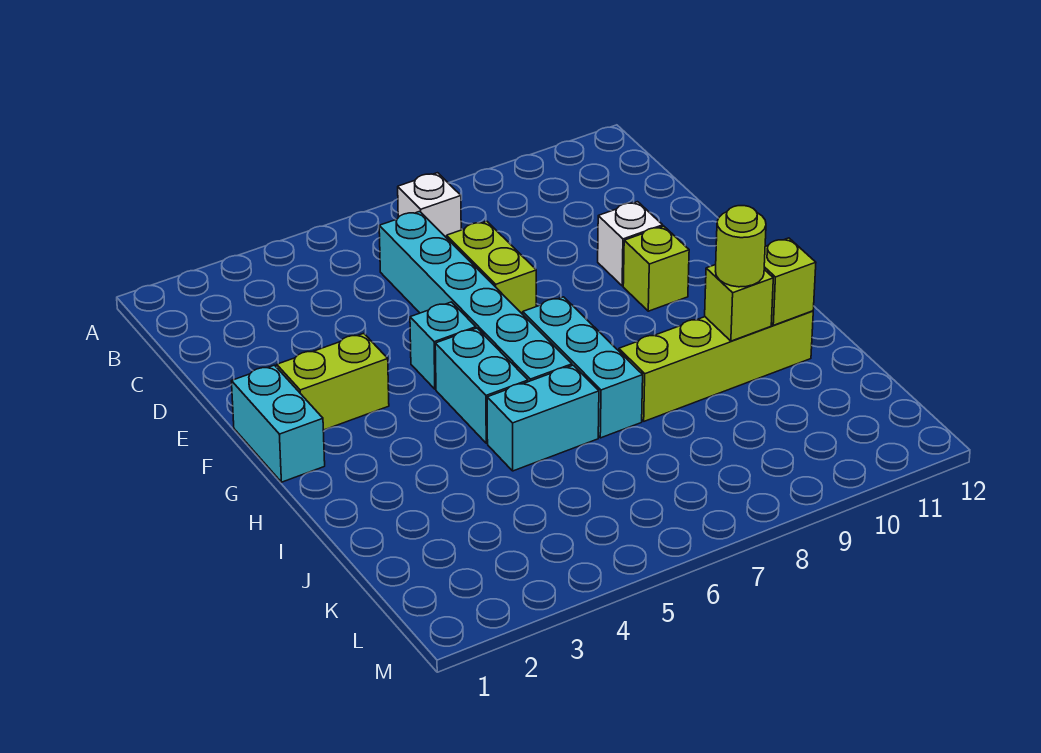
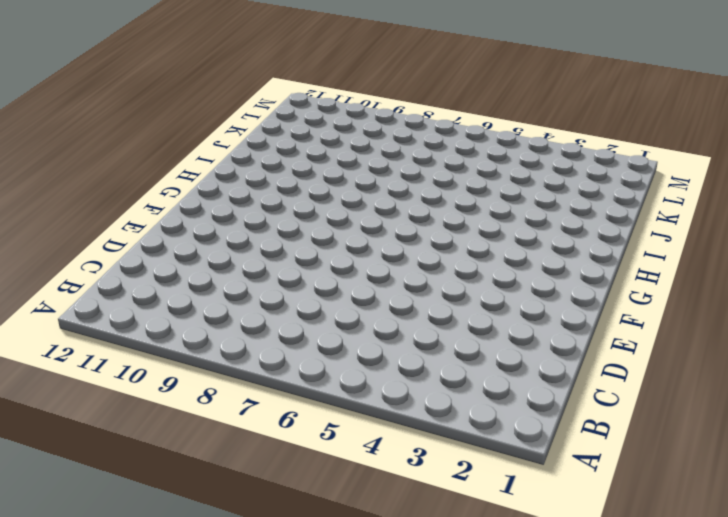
none -> white 1x1 brick [398,173,461,238]
none -> cyan 1x6 brick [379,211,572,382]
none -> lime 1x2 brick [447,221,536,314]

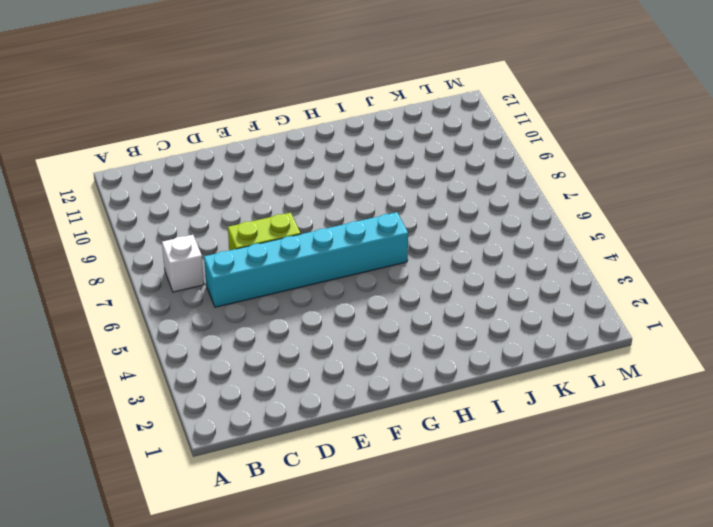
none -> white 1x1 brick [598,202,663,286]
none -> cyan 1x2 brick [232,365,325,482]
none -> lime 1x2 brick [277,333,389,430]

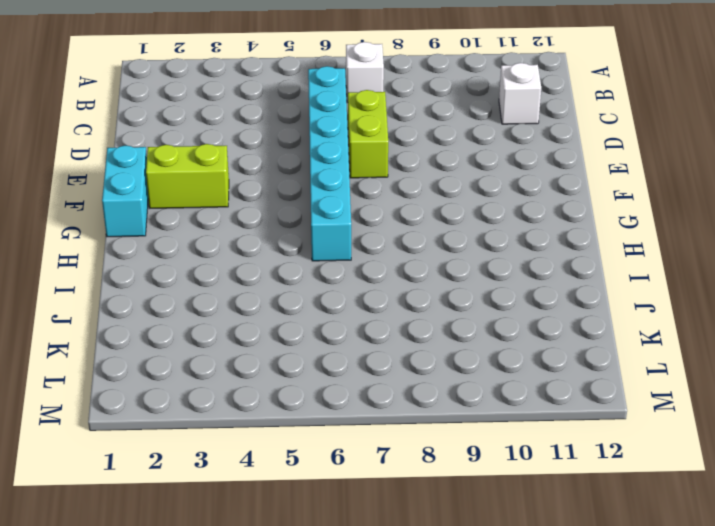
white 1x1 brick [499,63,541,124] -> white 1x1 brick moved to [598,202,663,286]
none -> cyan 1x1 brick [410,302,476,389]
none -> lime 1x1 brick [623,226,689,311]
none -> cyan 1x2 brick [435,328,528,443]

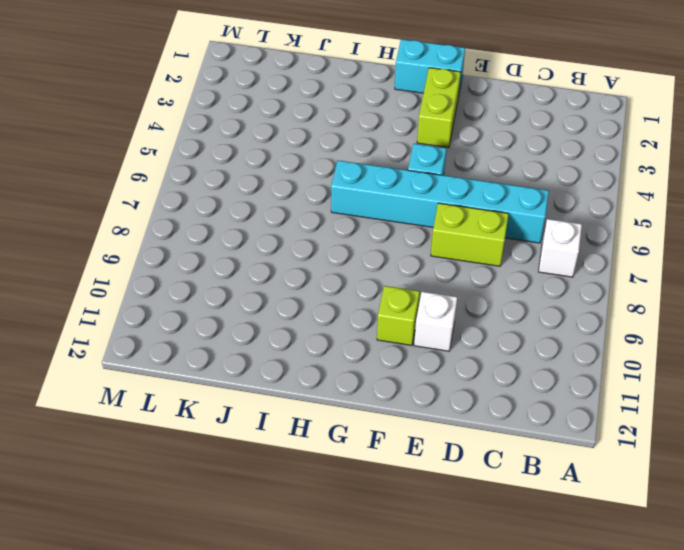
none -> cyan 1x2 brick [435,328,528,443]
none -> cyan 1x3 brick [523,297,643,438]
none -> cyan 1x2 brick [487,365,599,471]

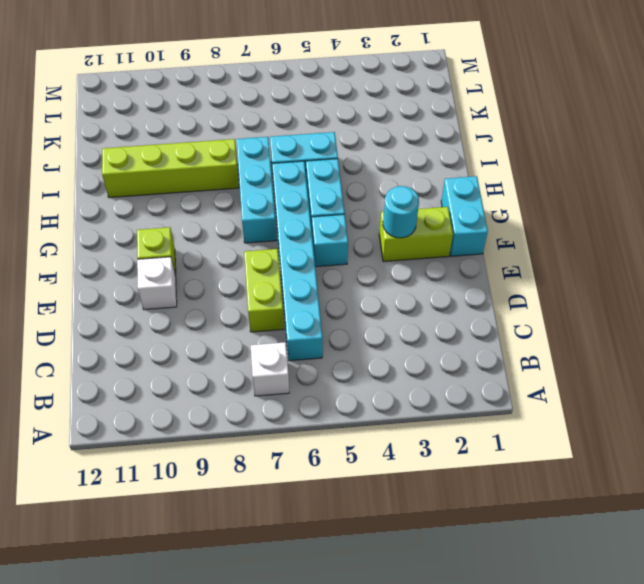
cyan 1x1 round brick [383,186,419,238] -> none
none -> lime 1x1 brick [705,265,773,341]
none -> lime 1x1 brick [764,238,816,325]
none -> lime 1x1 round brick [716,206,766,287]

